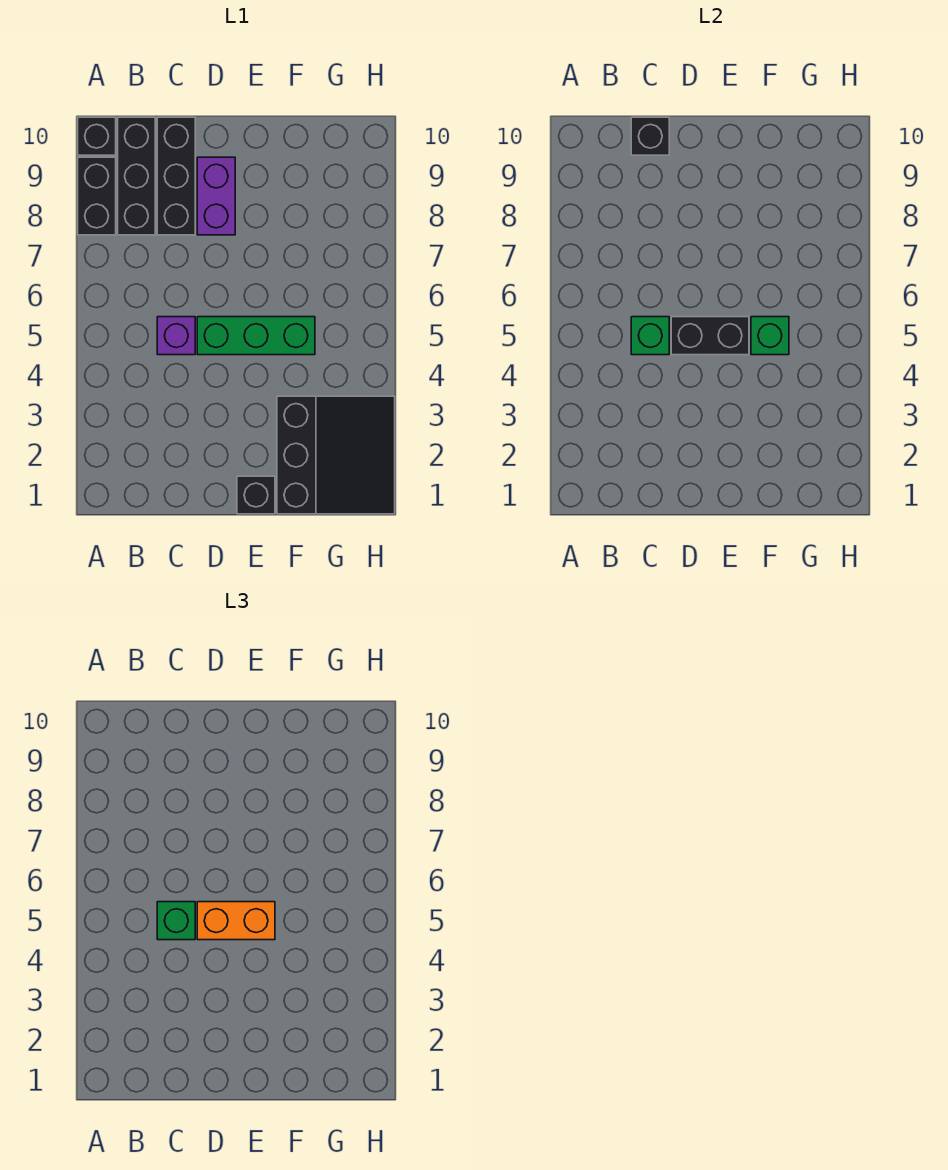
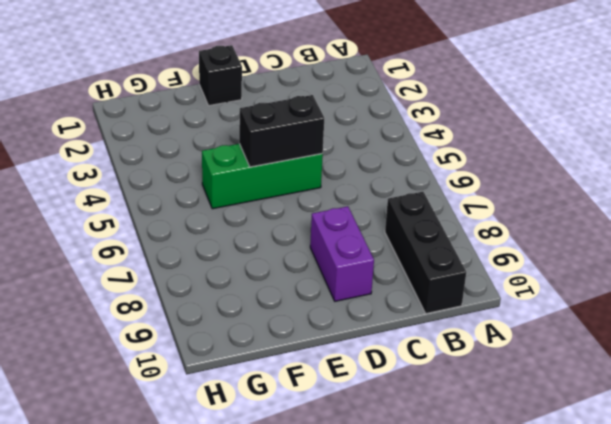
none -> black 1x2 brick [78,157,116,235]
none -> black 1x1 brick [78,117,116,155]
none -> purple 1x1 brick [157,317,195,355]

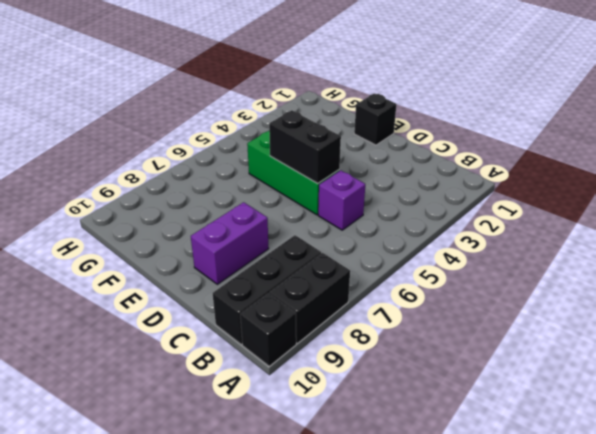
none -> black 1x3 brick [157,117,195,235]
none -> black 3x3 slope [277,396,395,514]
none -> green 1x1 brick [631,317,669,355]

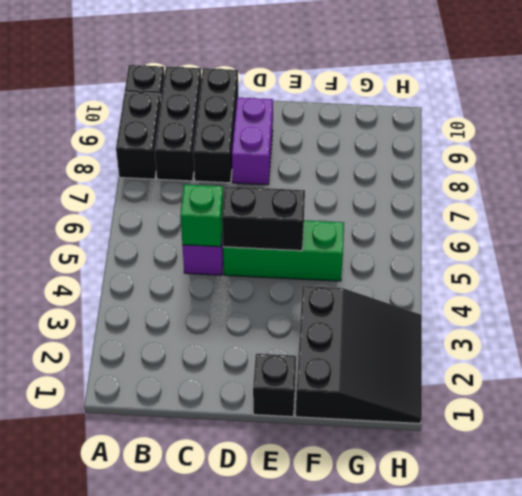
none -> black 1x1 brick [631,117,669,155]
none -> green 1x1 brick [751,317,789,355]
none -> green 1x1 brick [157,902,195,940]

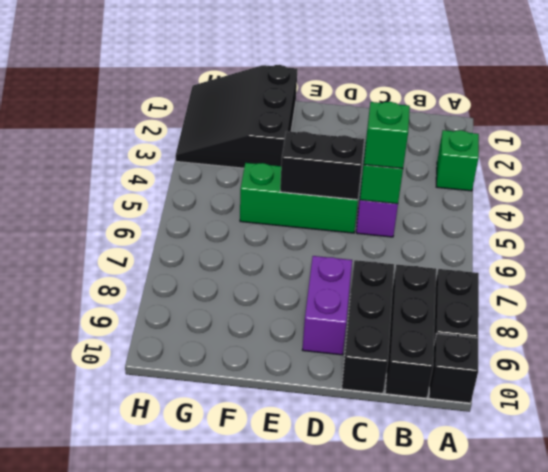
green 1x1 brick [436,130,479,191] -> green 1x1 brick moved to [751,317,789,355]
none -> black 1x1 brick [237,476,275,514]
none -> black 1x1 brick [631,117,669,155]
none -> orange 1x2 brick [197,902,275,940]

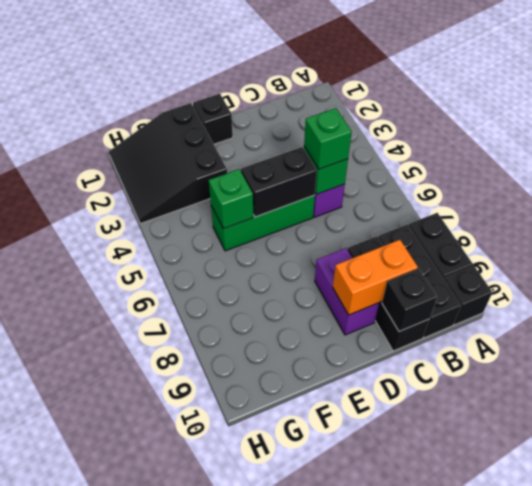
orange 1x2 brick [333,240,418,315] -> orange 1x2 brick moved to [197,902,275,940]

